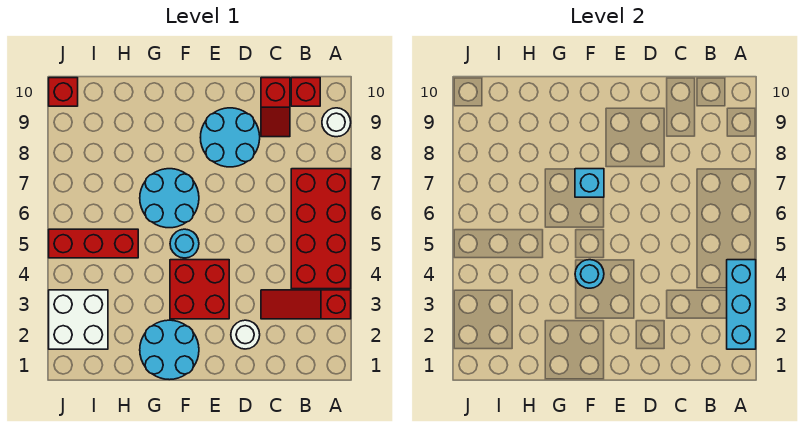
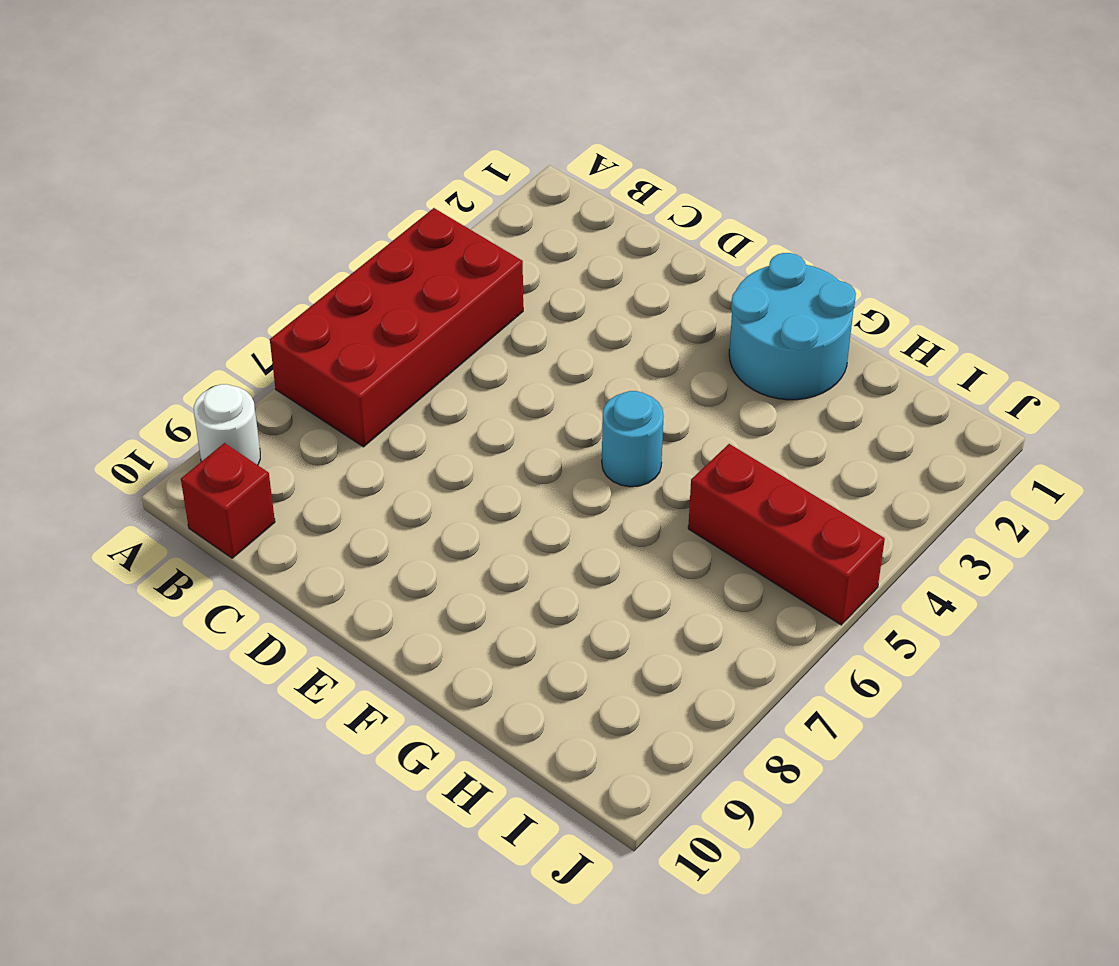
none -> red 1x3 slope [261,290,351,319]
none -> red 1x2 slope [261,78,290,137]
none -> white 1x1 round brick [231,320,260,349]

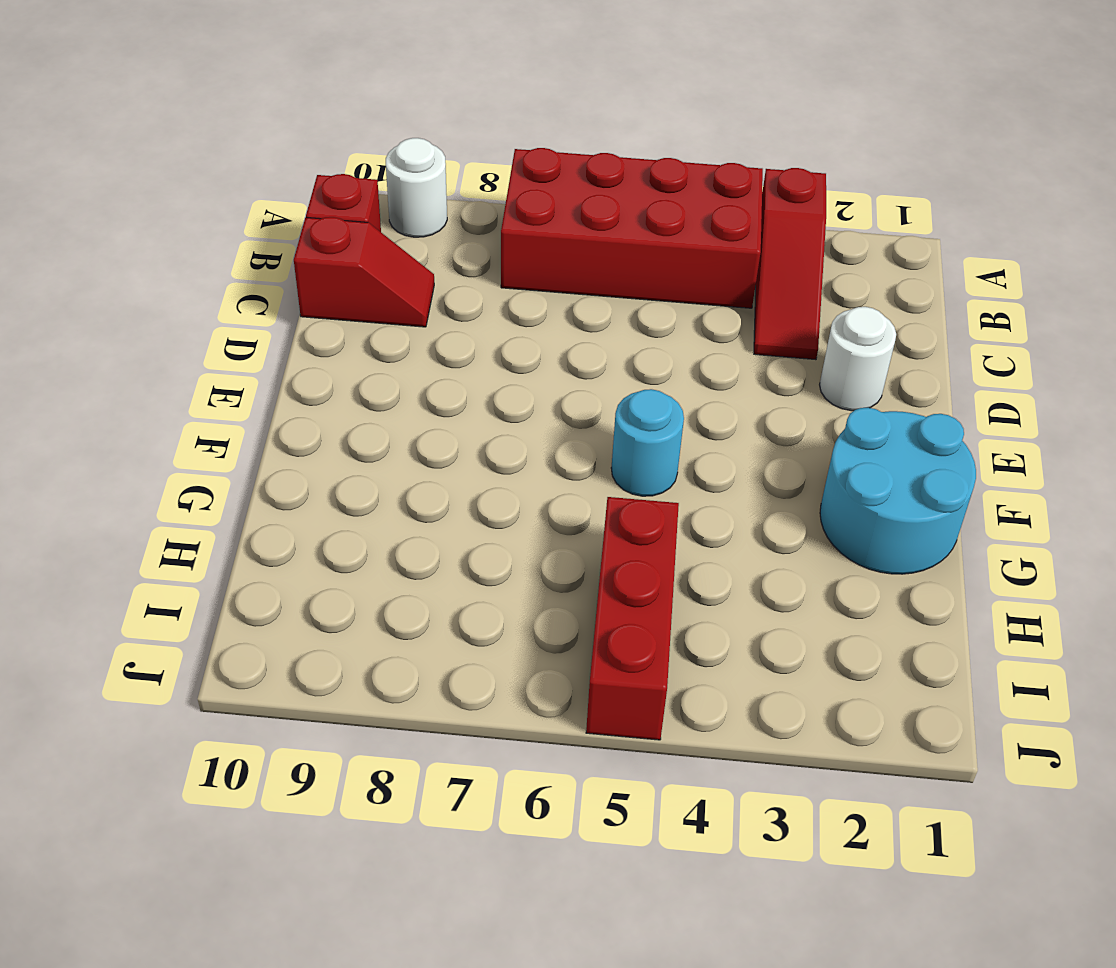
none -> cyan 2x2 round brick [200,108,260,167]
none -> red 2x2 brick [170,260,229,319]
none -> cyan 2x2 round brick [140,169,199,228]

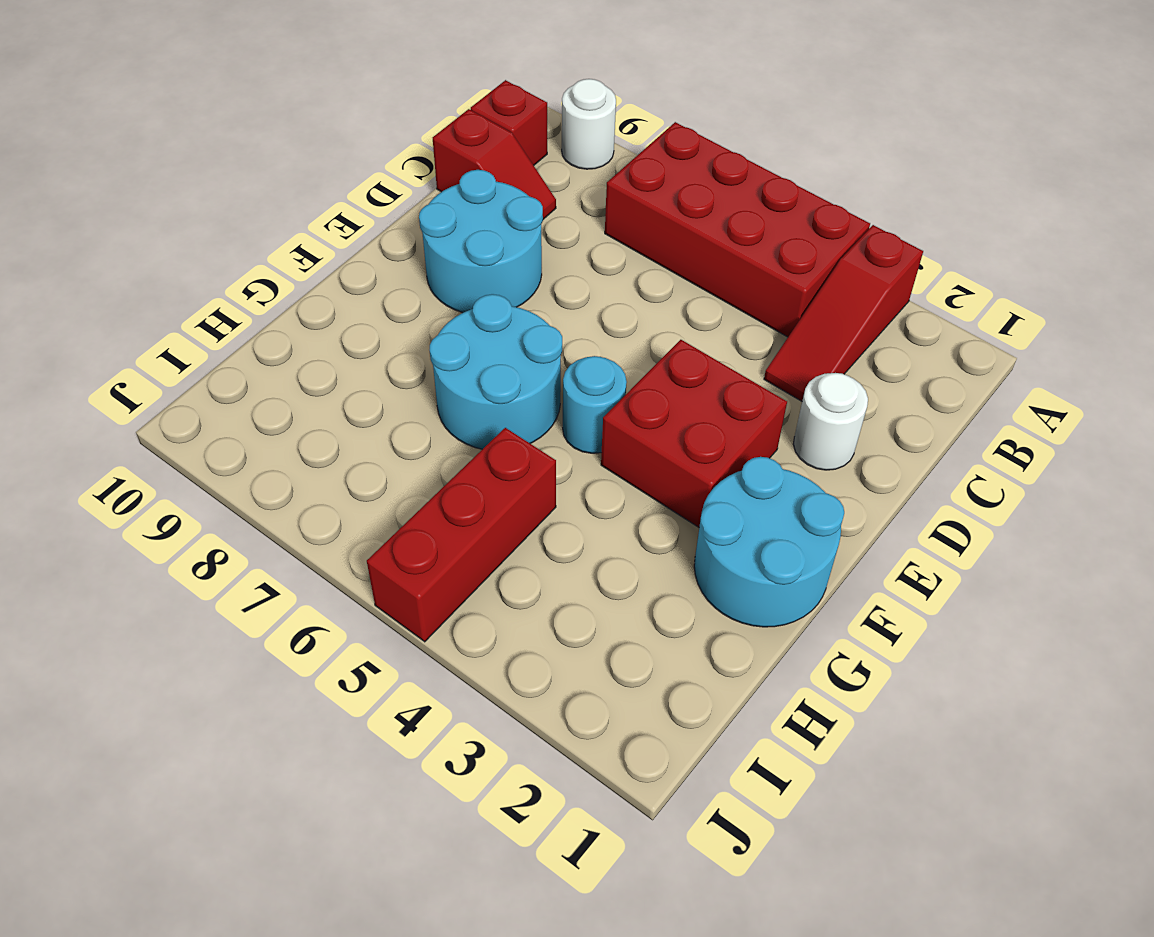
none -> white 2x2 brick [49,290,108,349]
none -> red 1x1 brick [49,78,78,106]
none -> cyan 1x3 brick [727,260,756,349]

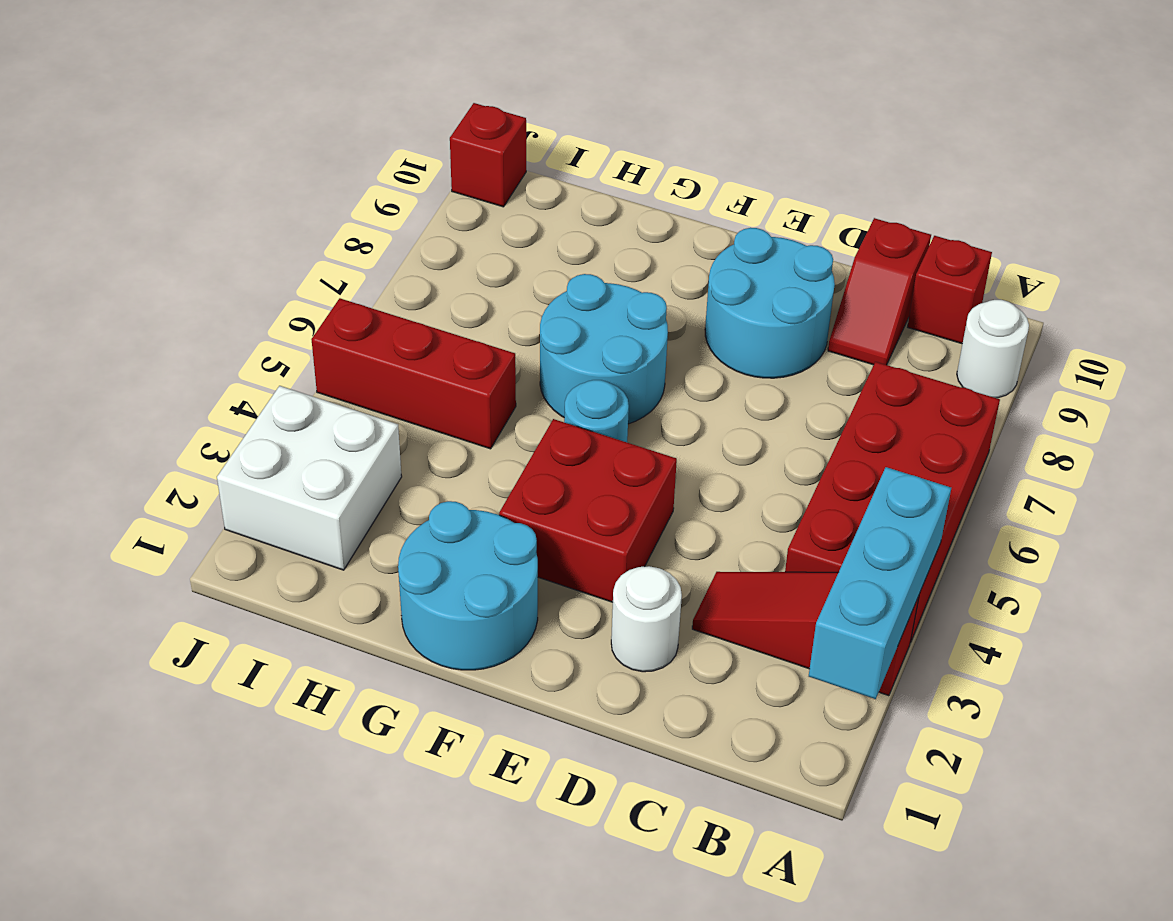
none -> cyan 1x1 round brick [575,260,604,288]
none -> cyan 1x1 brick [575,169,604,197]

